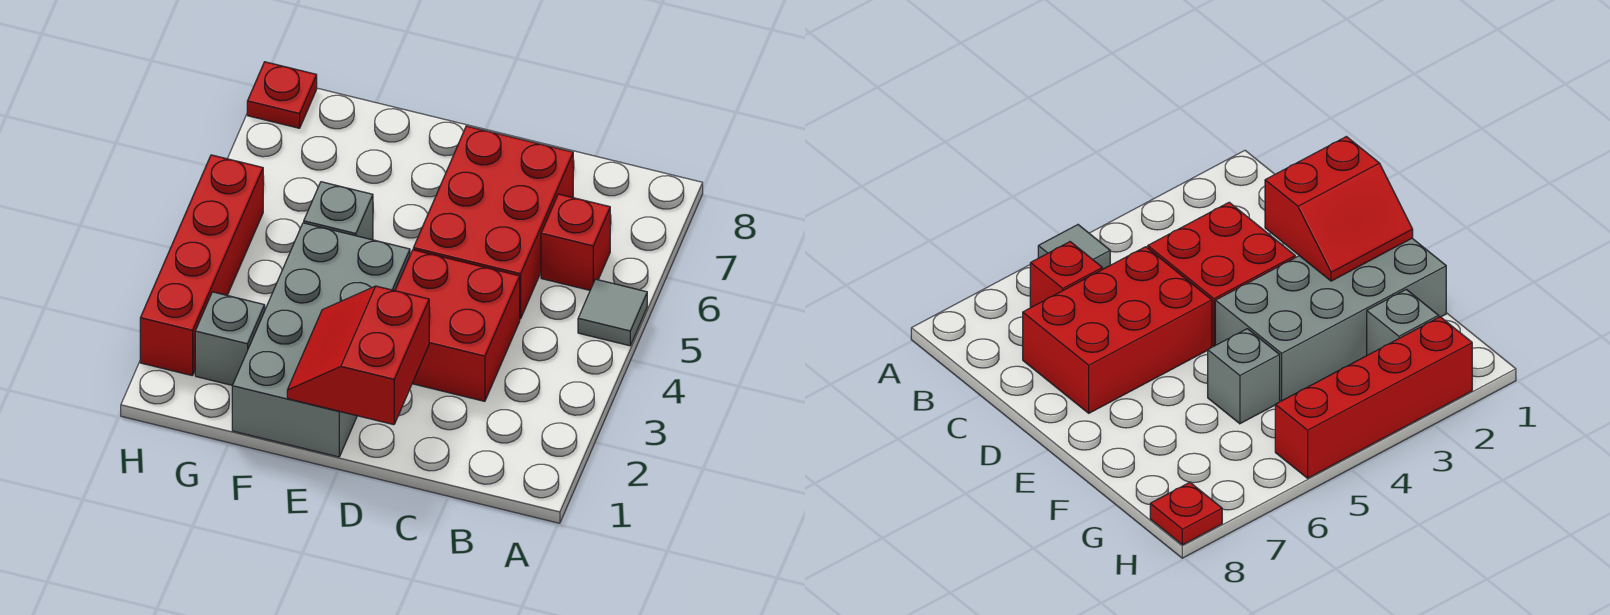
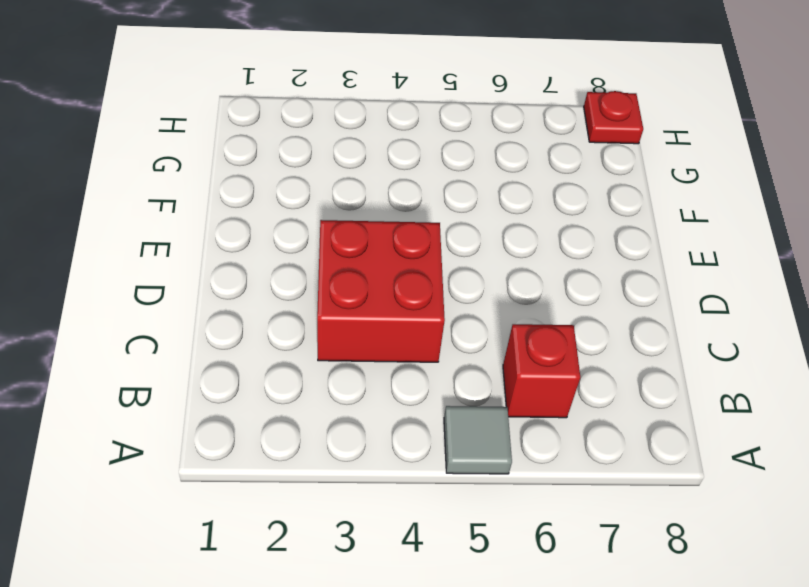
none -> red 2x3 brick [413,126,573,319]
none -> grey 2x4 brick [232,223,410,457]

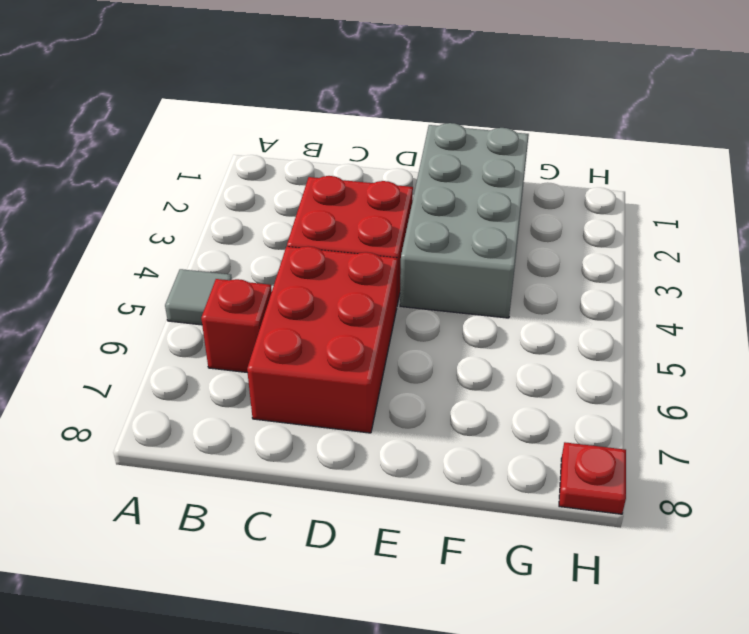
none -> grey 1x1 brick [304,182,373,240]
none -> grey 1x1 brick [195,292,265,385]

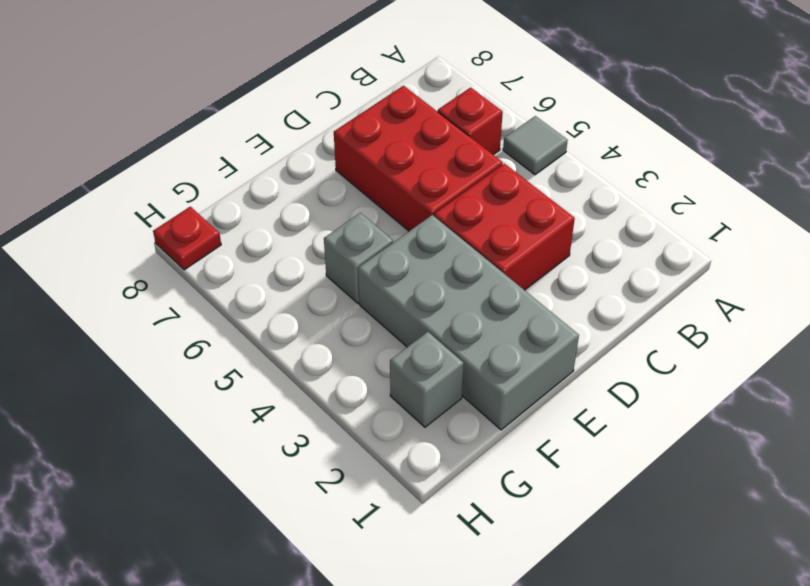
none -> red 1x4 brick [140,155,263,376]
none -> red 2x2 slope [287,286,429,425]

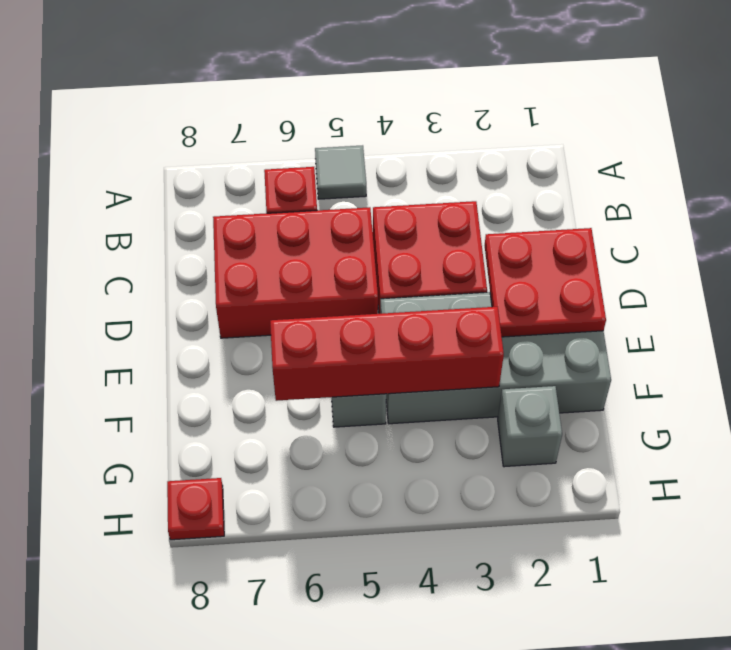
red 2x2 plate [485,228,606,337] -> red 2x2 slope [287,286,429,425]
red 1x4 brick [270,307,504,401] -> red 1x4 brick moved to [140,155,263,376]

